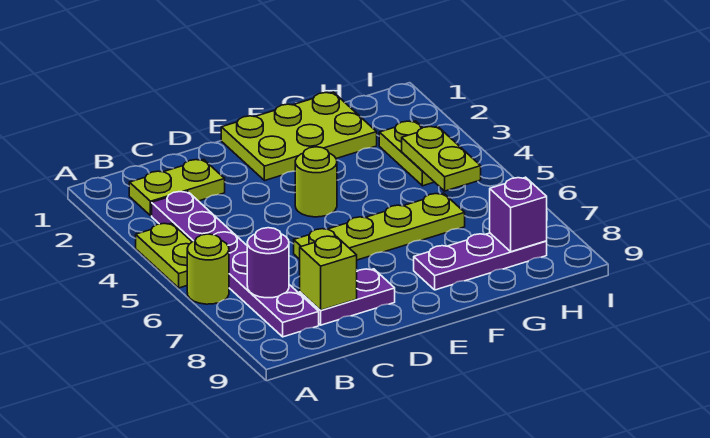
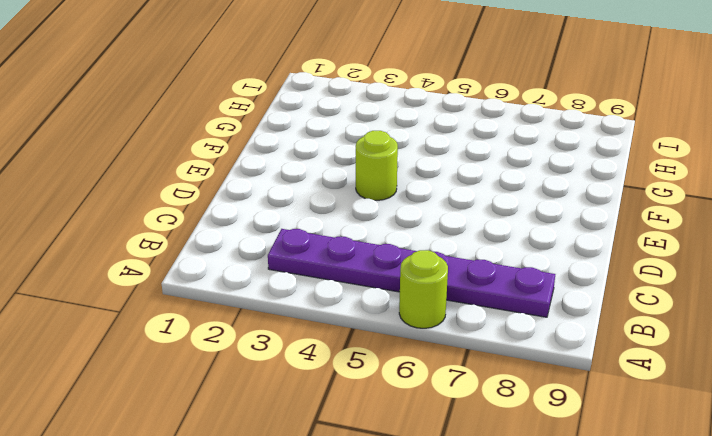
none -> lime 1x2 plate [136,223,192,288]
none -> lime 1x2 plate [129,159,225,216]
none -> purple 1x2 plate [300,269,395,325]

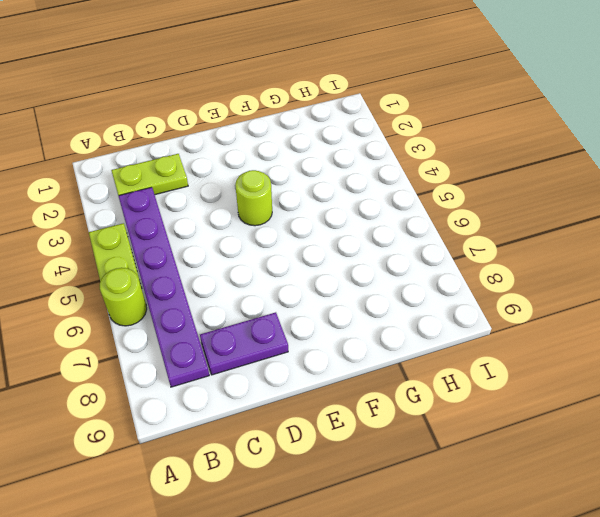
none -> lime 1x4 plate [294,193,465,260]
none -> lime 2x3 plate [221,92,377,181]
none -> purple 1x3 plate [414,233,547,290]

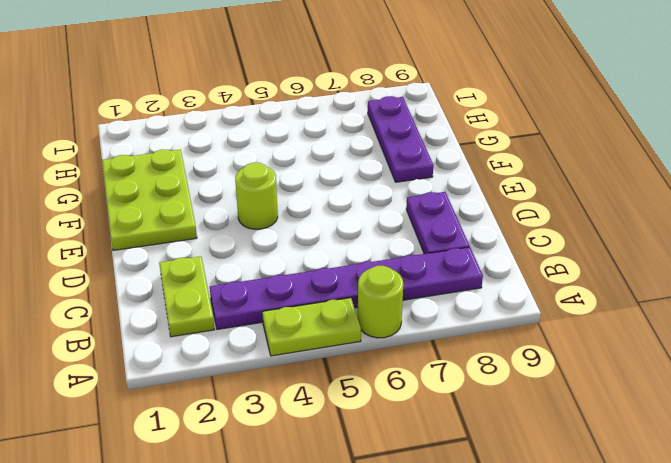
none -> lime 1x4 plate [294,193,465,260]
none -> lime 1x2 plate [379,121,434,186]
none -> purple 1x1 round brick [247,228,289,298]

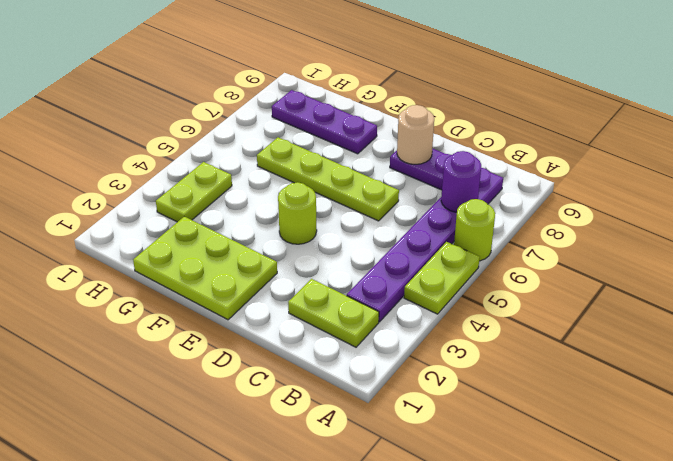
tan 1x1 round brick [397,105,434,164] -> none
none -> lime 1x1 brick [300,236,357,310]
none -> lime 1x2 plate [402,126,481,191]
none -> purple 1x1 brick [490,177,547,252]

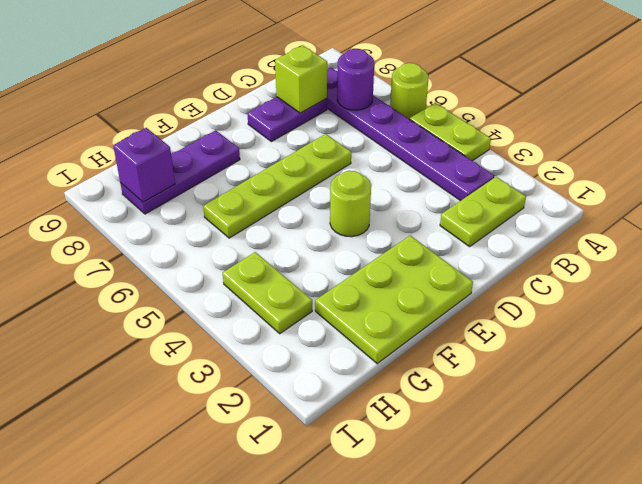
none -> lime 1x2 plate [402,126,481,191]

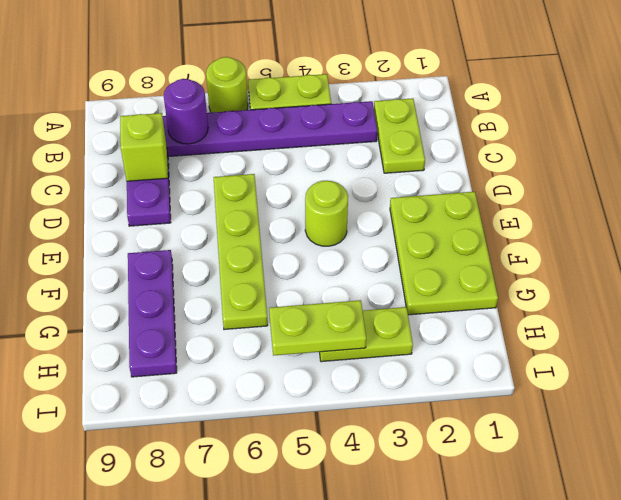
none -> purple 1x1 brick [490,177,547,252]

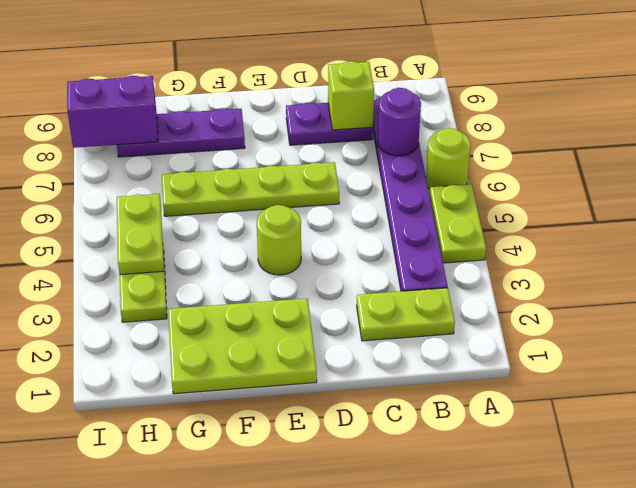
purple 1x2 brick [67,76,158,148] -> purple 1x1 brick [490,177,547,252]

